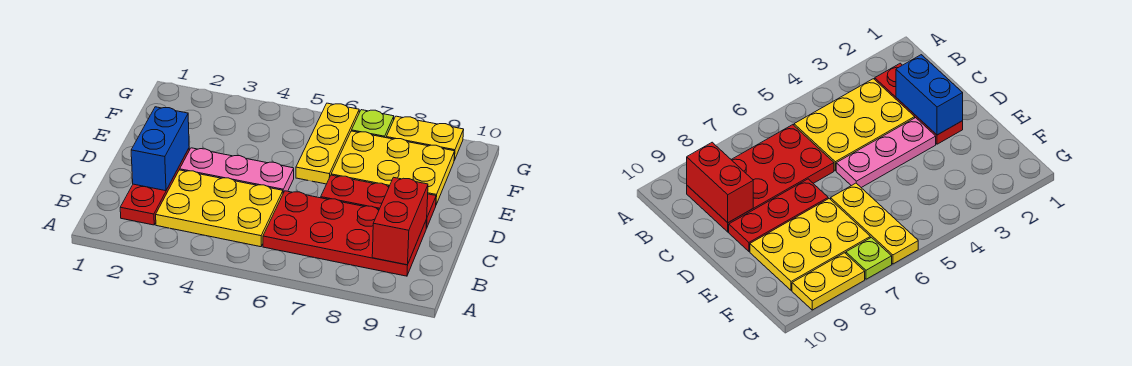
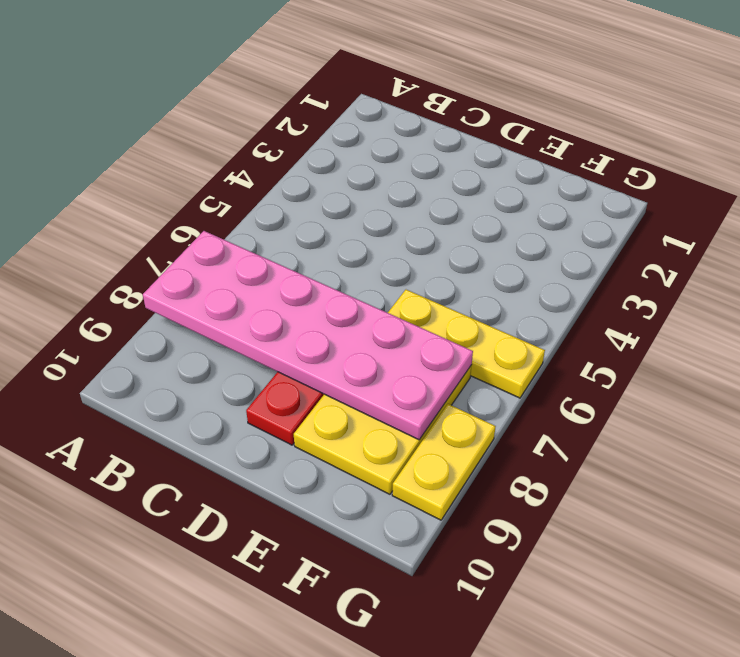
pink 2x6 plate [143,231,473,440] -> none
none -> red 1x3 plate [120,149,189,225]
none -> yellow 2x3 plate [156,170,283,247]

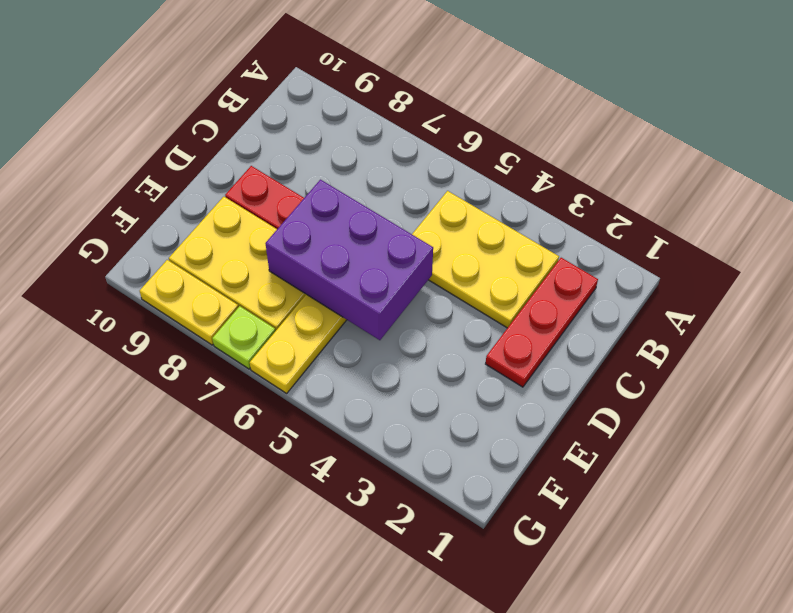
purple 2x3 brick [265,180,433,340] -> none
none -> red 2x4 plate [263,191,427,276]
none -> pink 1x3 plate [180,148,294,193]

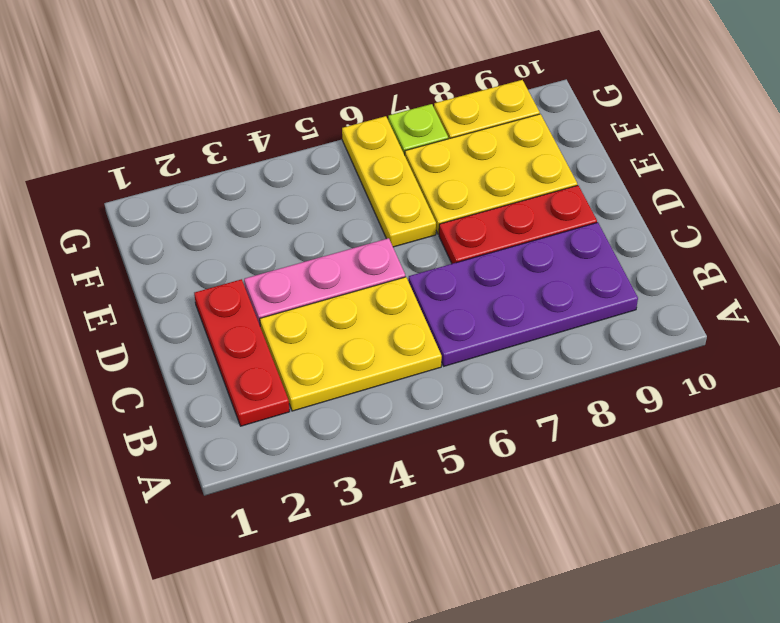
purple 2x4 plate [409,222,638,366] -> red 2x4 plate [263,191,427,276]
none -> red 1x2 brick [372,177,428,265]
none -> blue 1x2 brick [131,107,189,191]

